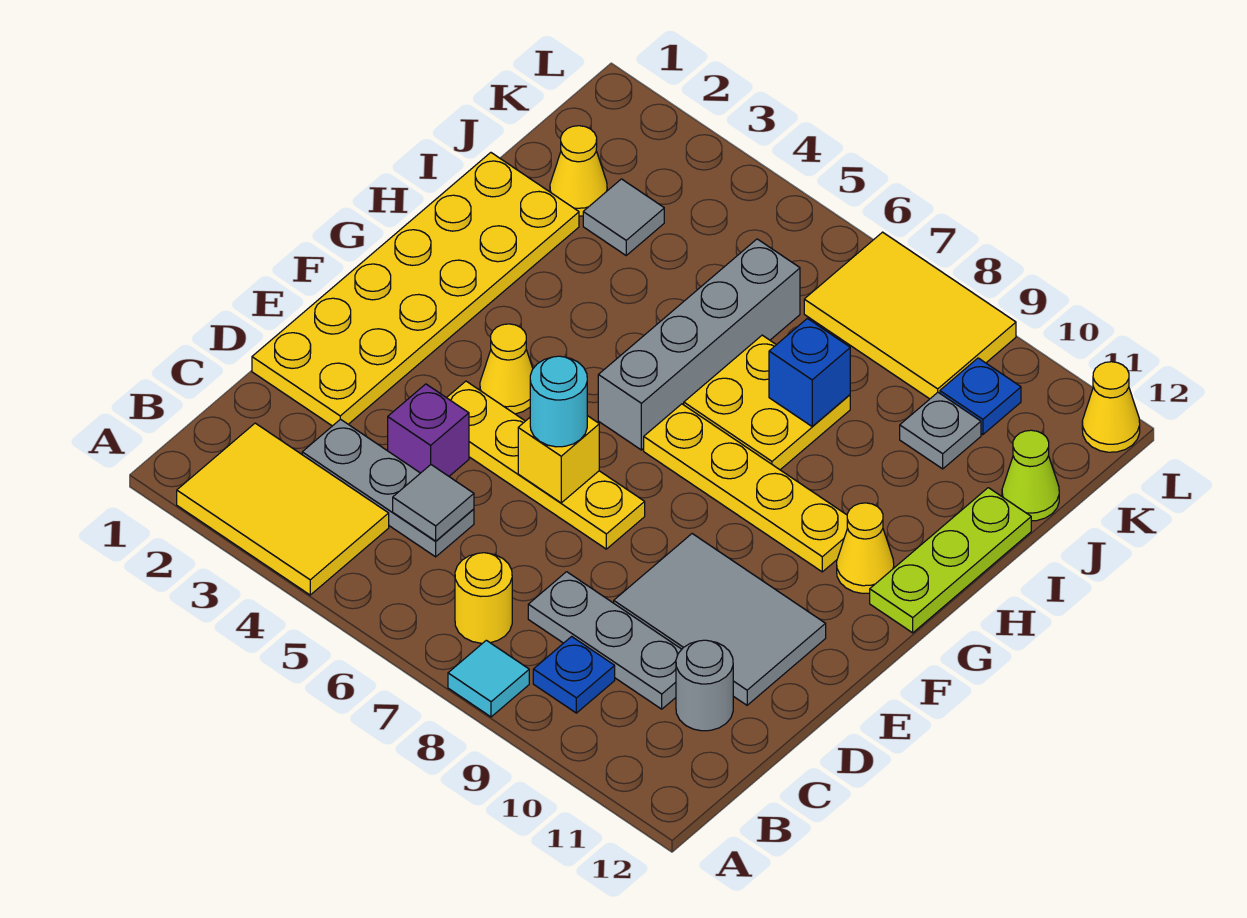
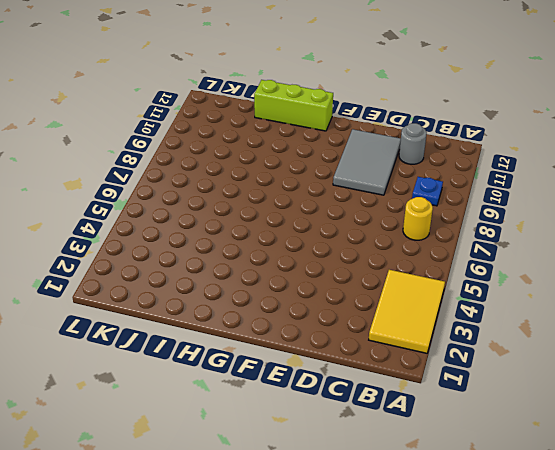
lime 1x3 brick [254,80,333,131] -> lime 1x3 plate [870,488,1031,633]
none -> cyan 1x1 tile [448,640,529,717]
none -> grey 1x3 plate [302,419,474,557]
none -> grey 1x3 plate [528,572,682,709]

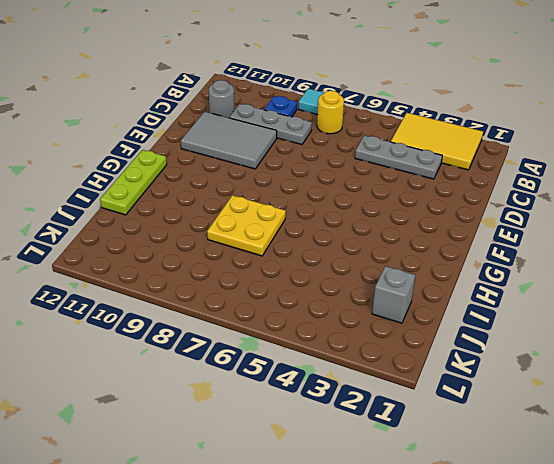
grey 1x1 brick [372,266,415,323] -> yellow 1x1 cone [550,126,607,216]
none -> yellow 2x6 plate [252,153,579,426]
none -> purple 1x1 brick [388,384,469,476]
none -> yellow 1x4 plate [447,381,645,549]

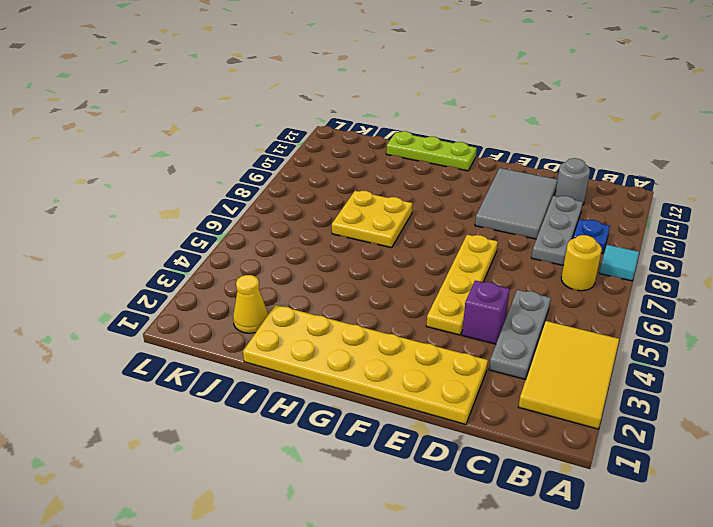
none -> yellow 1x1 cone [480,324,533,414]
none -> grey 1x4 brick [598,239,800,450]
none -> yellow 1x4 plate [644,404,847,572]

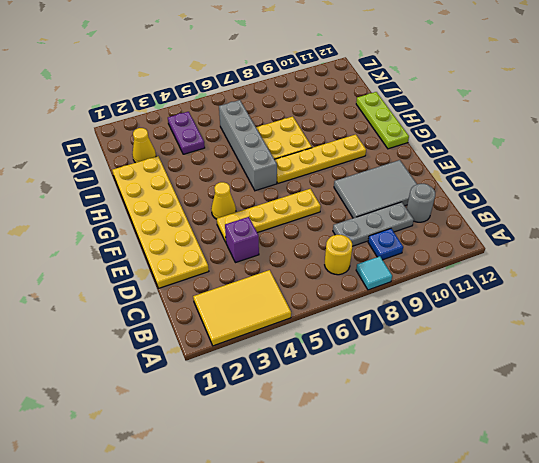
purple 1x2 plate [168,112,205,154] -> none
none -> grey 1x3 plate [302,419,474,557]
none -> yellow 1x1 cone [837,503,894,593]
none -> grey 1x1 tile [583,179,664,255]

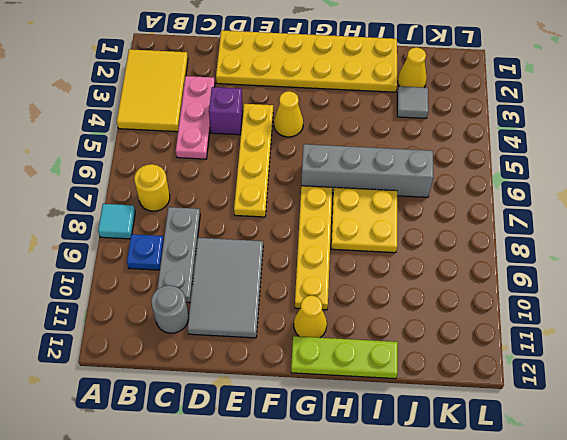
pink 1x3 plate [176,76,215,159] -> grey 1x3 plate [302,419,474,557]
none -> grey 1x1 plate [900,393,981,469]
none -> lime 1x1 cone [1002,430,1059,521]
none -> yellow 2x3 tile [804,232,1016,399]

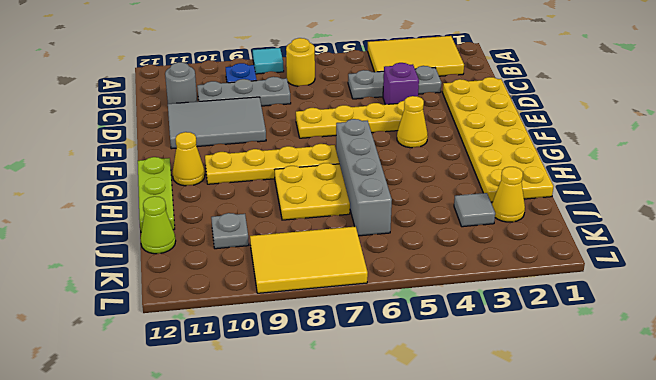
none -> blue 1x1 plate [940,358,1021,435]
none -> yellow 1x1 cone [1082,362,1140,452]
none -> grey 1x1 tile [393,465,474,541]

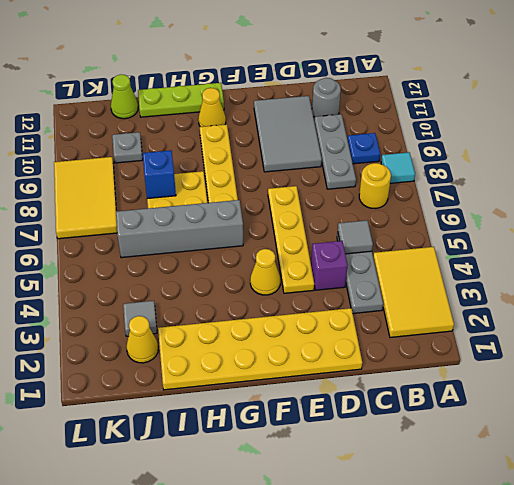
none -> blue 1x1 plate [940,358,1021,435]
none -> yellow 1x1 cone [1082,362,1140,452]
none -> yellow 1x1 brick [518,416,599,503]

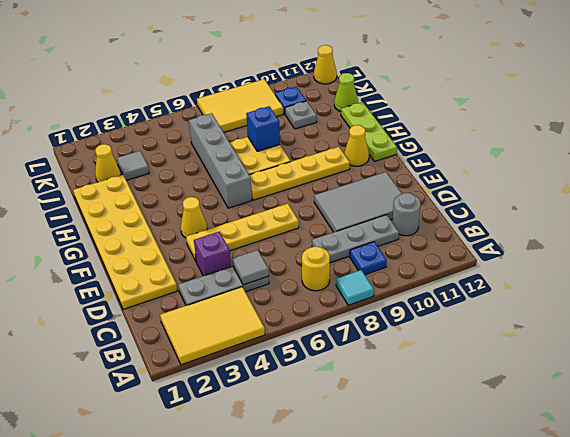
none -> yellow 1x1 brick [518,416,599,503]
none -> cyan 1x1 round brick [530,356,587,447]

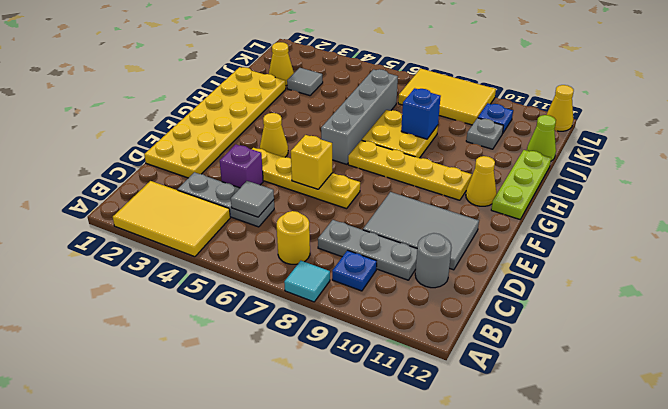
none -> cyan 1x1 round brick [530,356,587,447]

